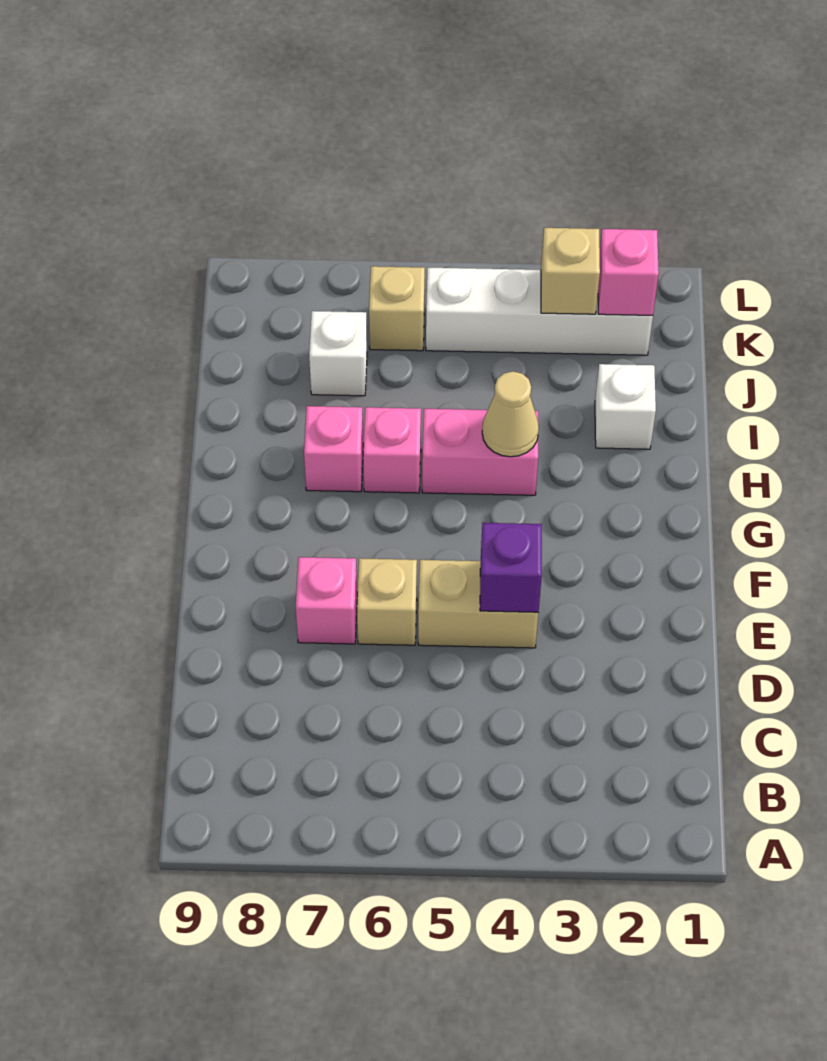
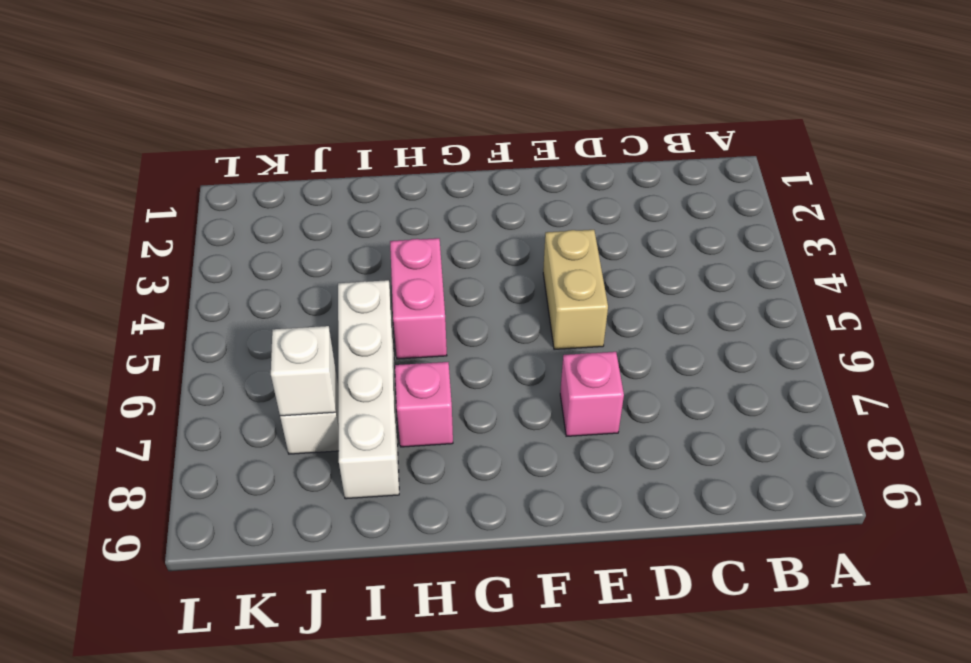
white 1x4 brick [338,280,399,499] -> white 1x4 brick moved to [426,268,653,355]
white 1x1 brick [271,326,336,416] -> white 1x1 brick moved to [595,364,656,449]
none -> tan 1x1 brick [357,558,417,645]
none -> pink 1x1 brick [363,407,421,493]
none -> tan 1x1 brick [369,266,425,351]

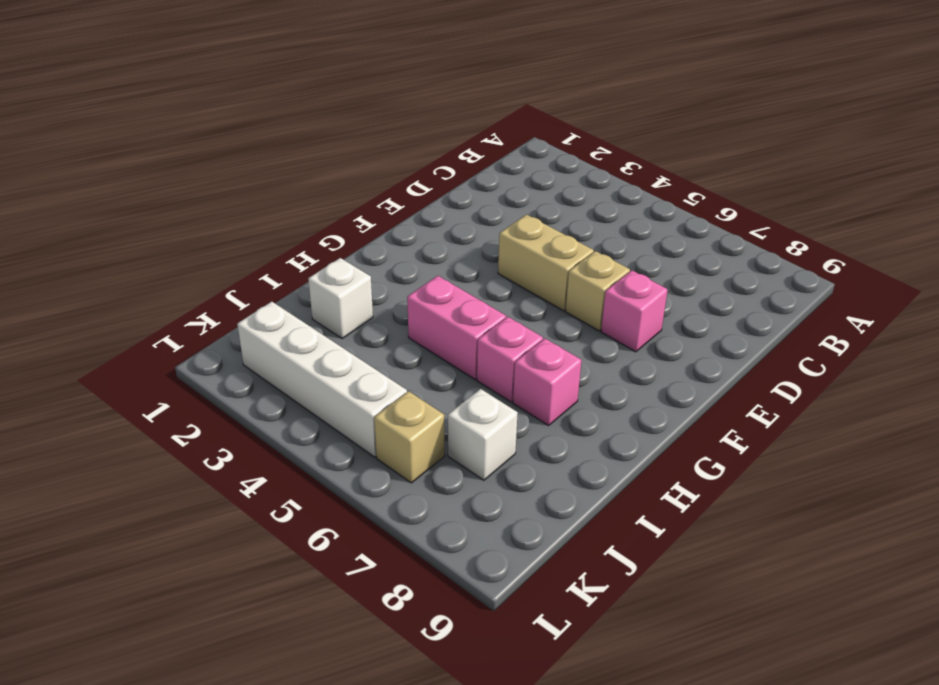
none -> purple 1x1 brick [480,523,542,612]
none -> tan 1x1 cone [482,371,539,457]
none -> pink 1x1 brick [598,229,659,315]

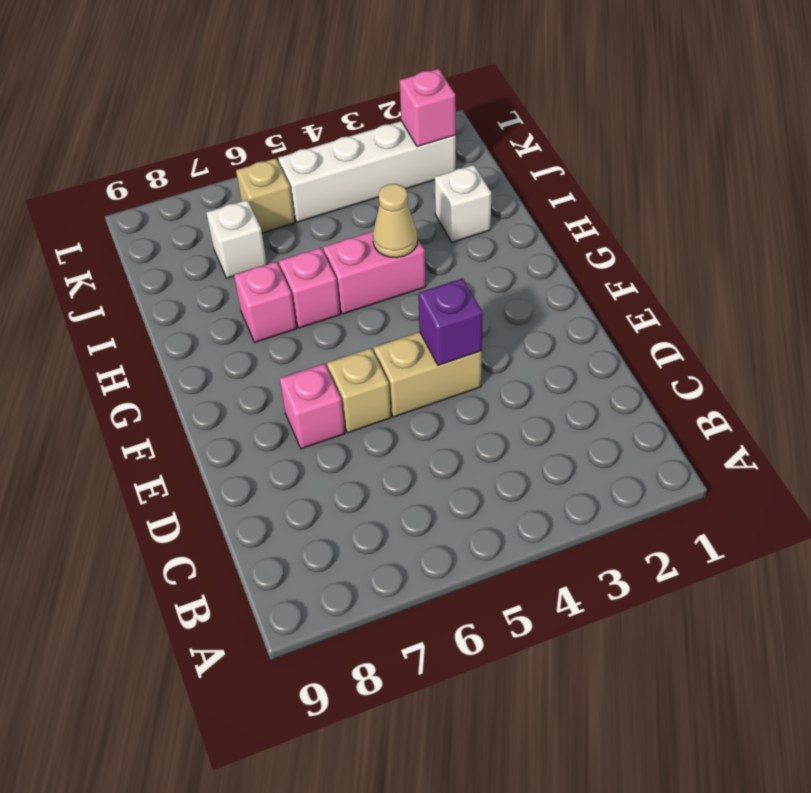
none -> tan 1x1 brick [541,228,600,314]

